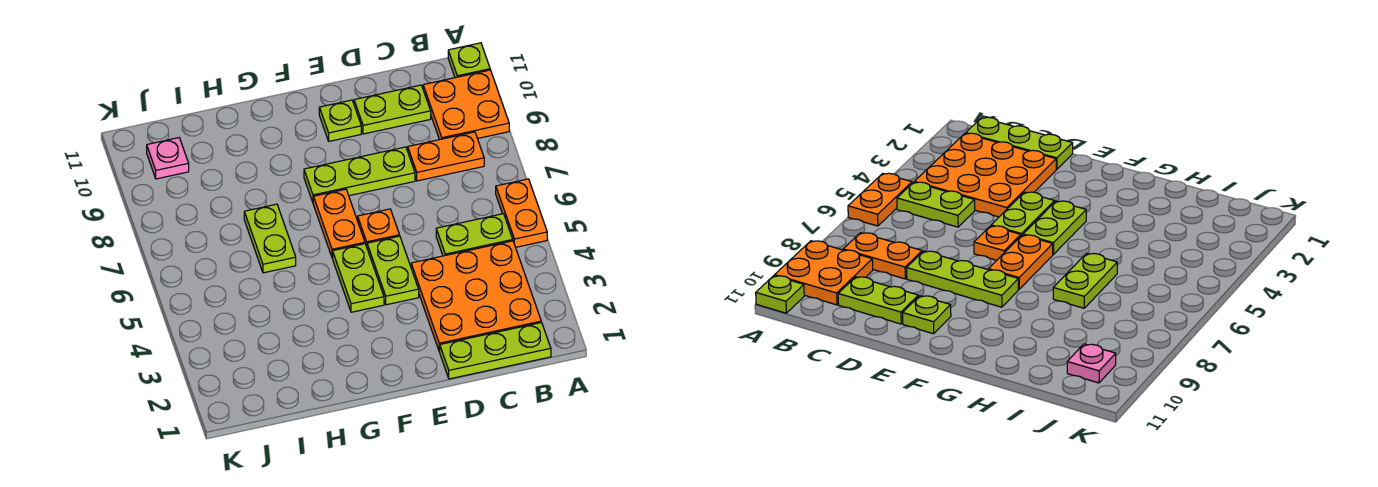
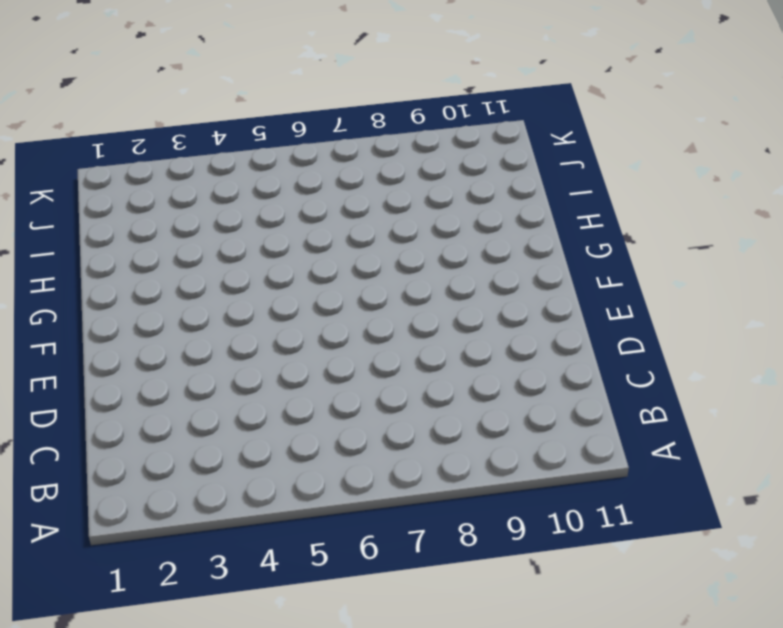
none -> orange 1x2 plate [496,179,547,247]
none -> orange 2x2 plate [423,70,509,140]
none -> lime 1x1 plate [448,43,490,78]

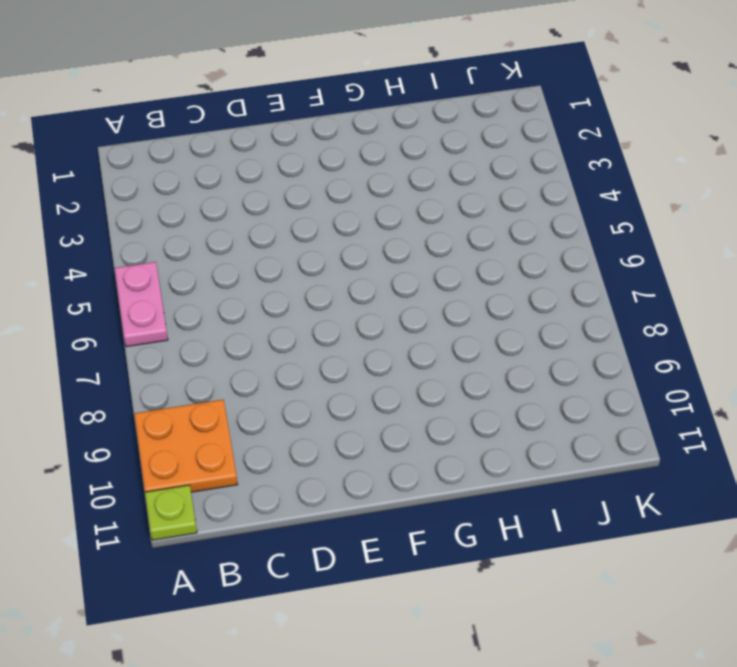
pink 1x2 plate [115,262,168,347] -> orange 1x2 plate [496,179,547,247]
none -> lime 1x3 plate [439,323,551,379]
none -> orange 3x3 plate [411,241,541,351]
none -> lime 1x2 plate [436,214,513,256]

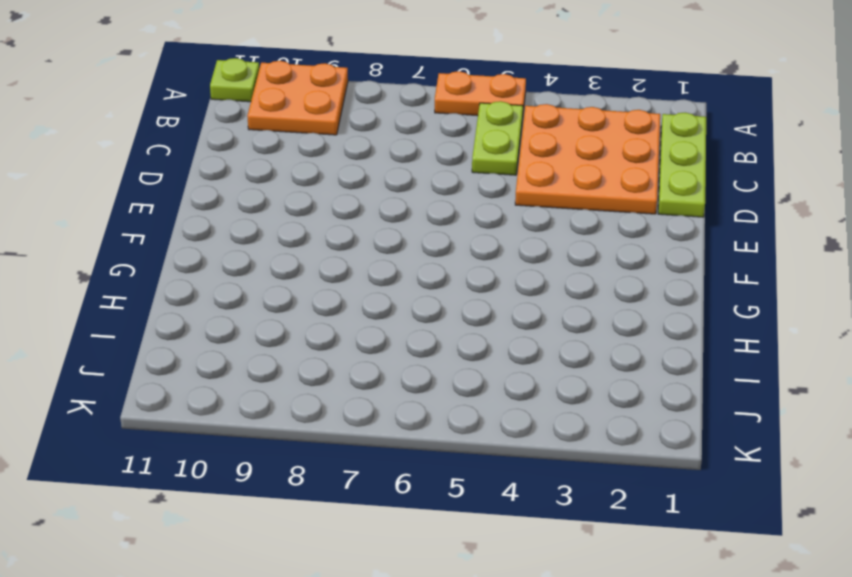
none -> orange 1x2 plate [408,132,484,181]
none -> lime 1x2 plate [354,85,431,134]
none -> lime 1x3 plate [304,147,415,202]

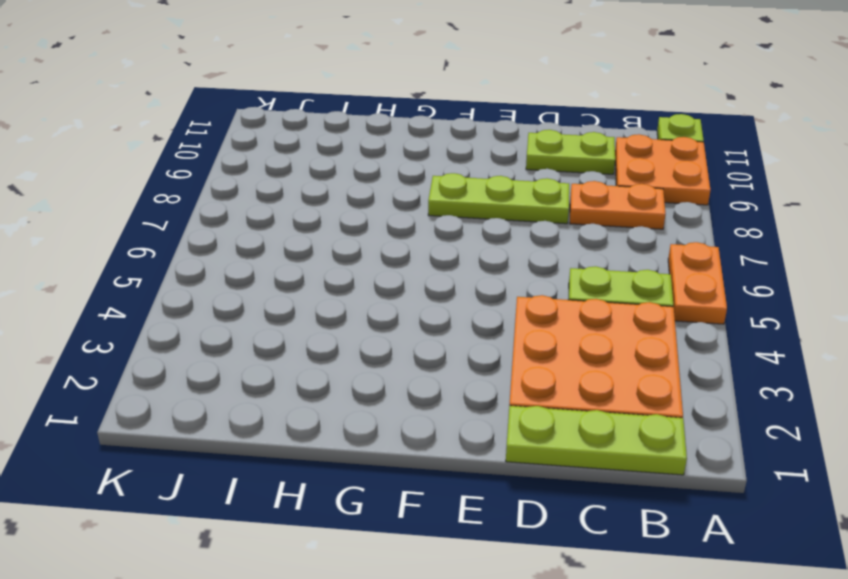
none -> lime 1x2 plate [367,236,419,305]
none -> orange 1x1 plate [358,209,400,246]
none -> lime 1x1 plate [319,100,361,141]

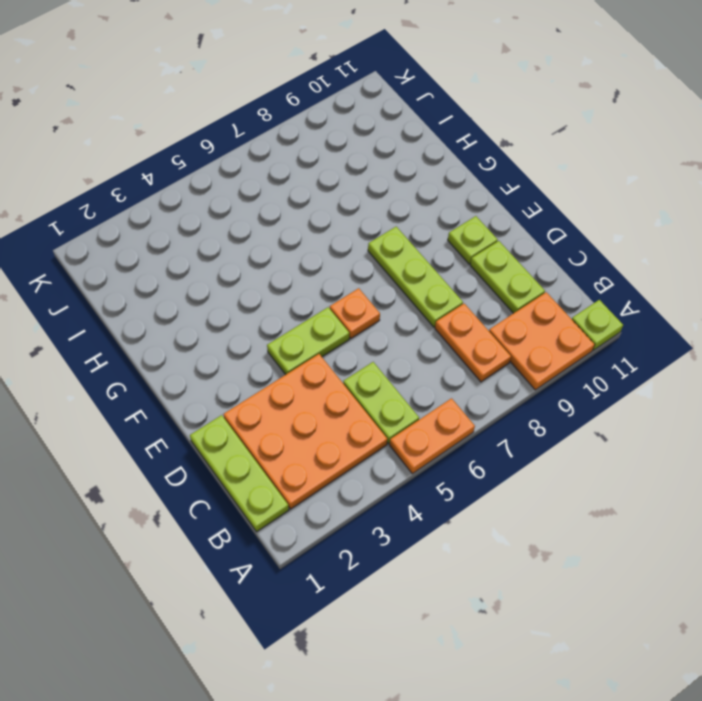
none -> lime 1x2 plate [333,244,384,312]
none -> orange 1x2 plate [313,189,365,258]
none -> lime 1x2 plate [244,204,296,273]

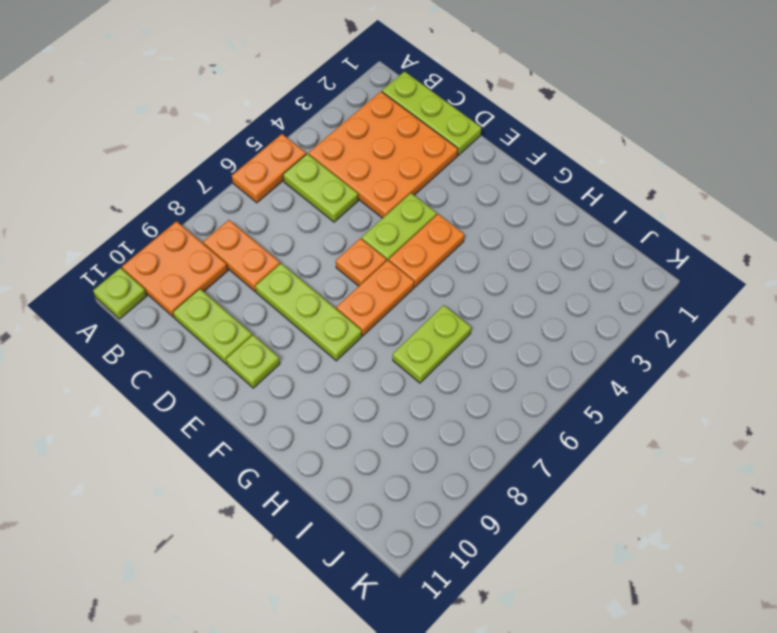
orange 1x2 plate [389,214,464,287] -> lime 1x2 plate [333,244,384,312]
none -> pink 1x1 plate [147,138,189,179]

